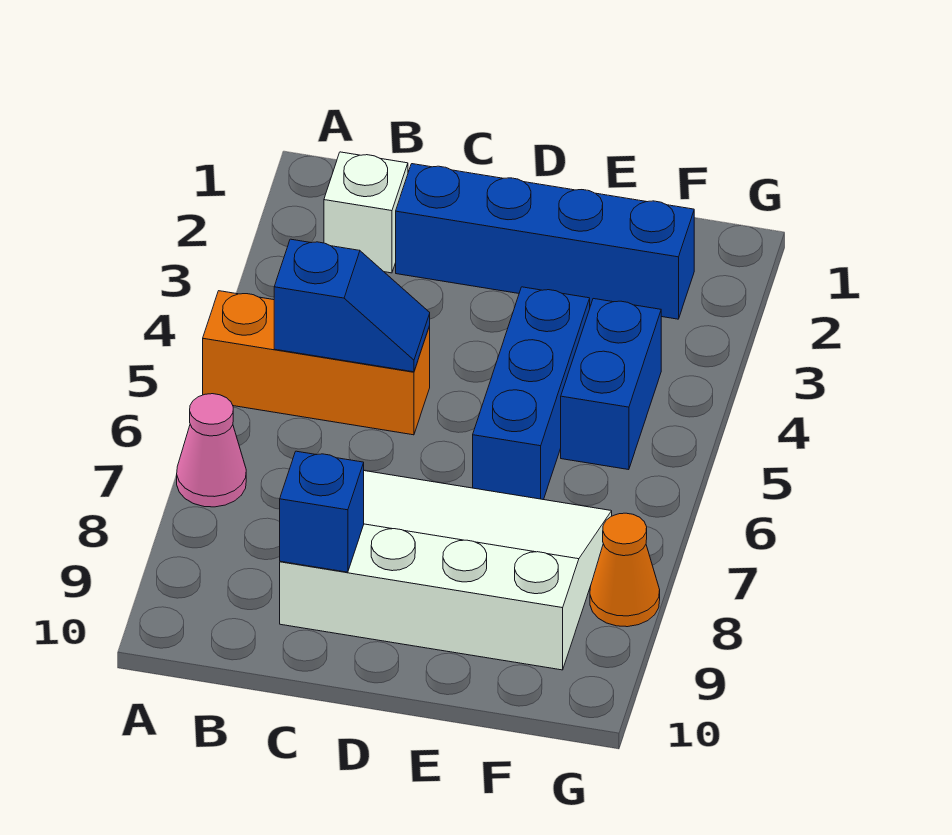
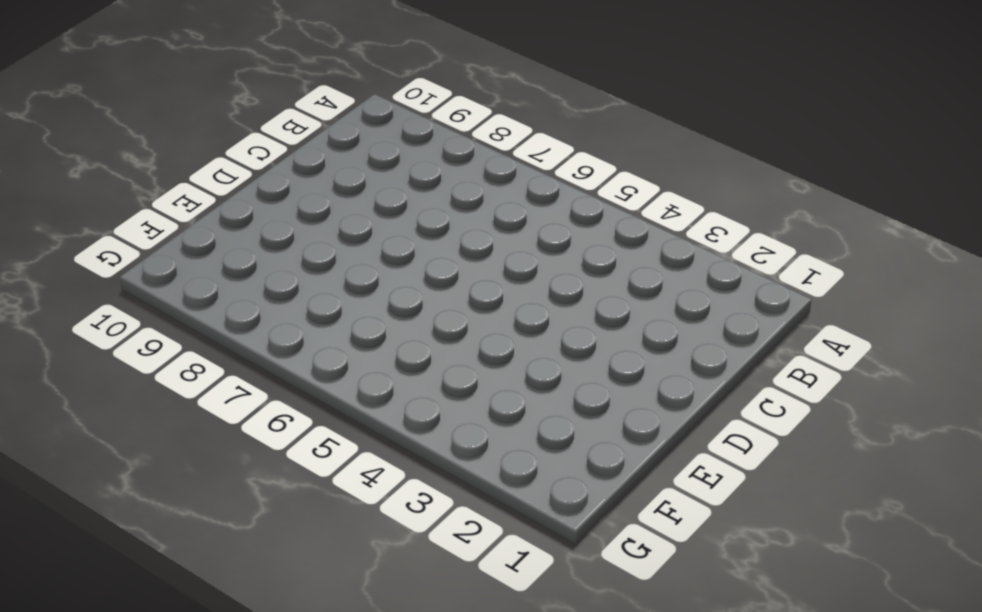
none -> orange 1x3 brick [203,291,430,435]
none -> pink 1x1 cone [177,394,246,507]

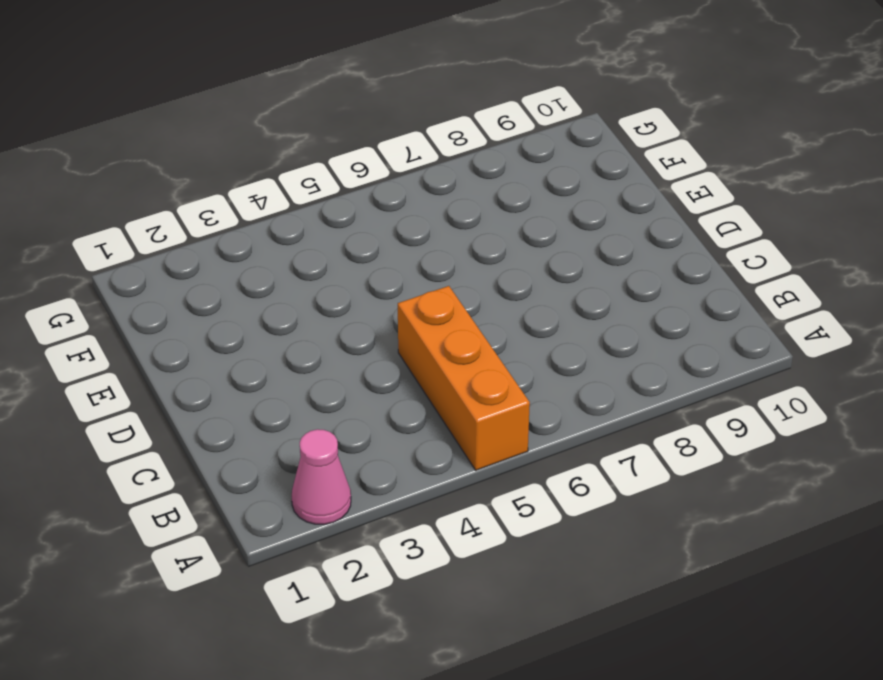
pink 1x1 cone [292,429,351,524] -> pink 1x1 cone moved to [177,394,246,507]
none -> white 1x1 brick [324,152,408,273]
none -> blue 1x4 brick [396,164,694,319]

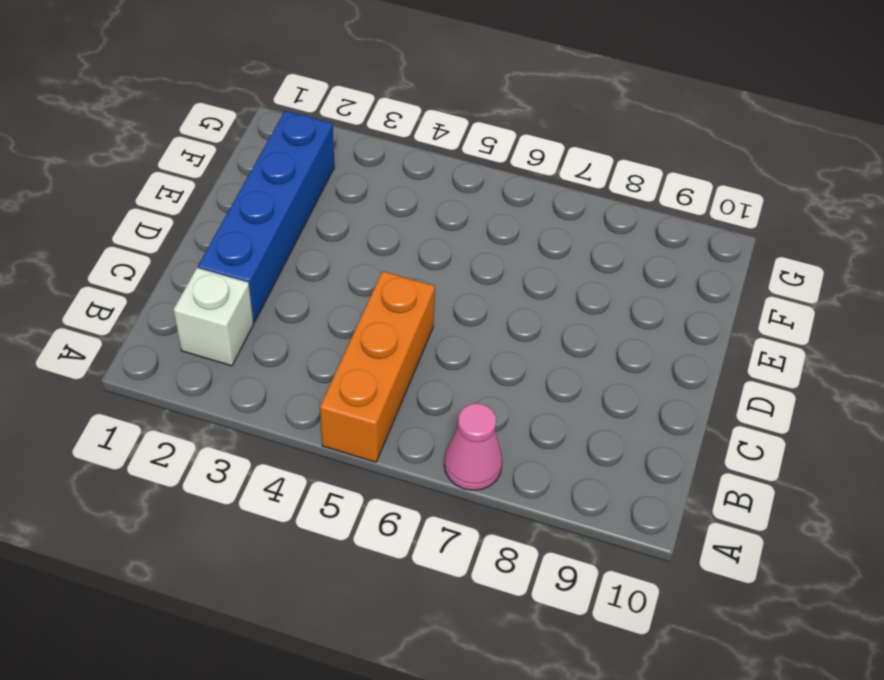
none -> white 3x4 slope [280,471,612,670]
none -> blue 1x3 brick [473,287,590,500]

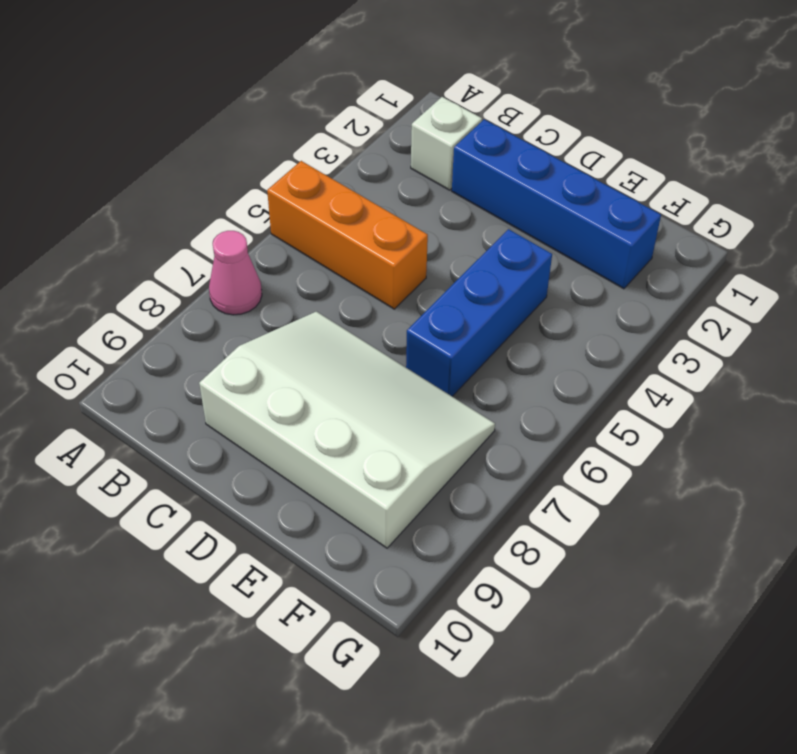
none -> blue 1x2 brick [561,299,661,470]
none -> orange 1x1 cone [590,513,660,627]

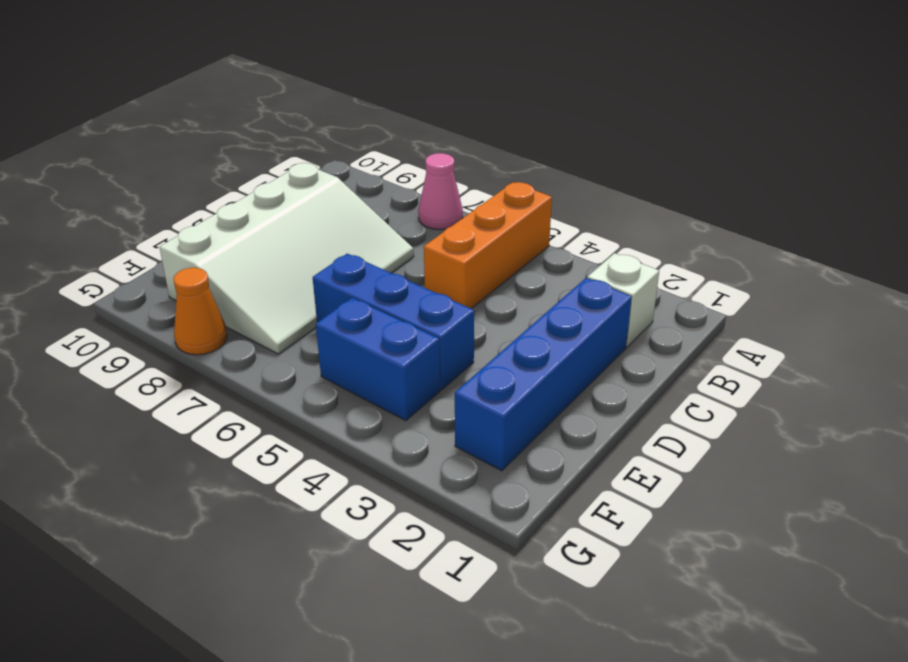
none -> blue 1x2 slope [274,239,430,372]
none -> blue 1x1 brick [280,451,364,572]

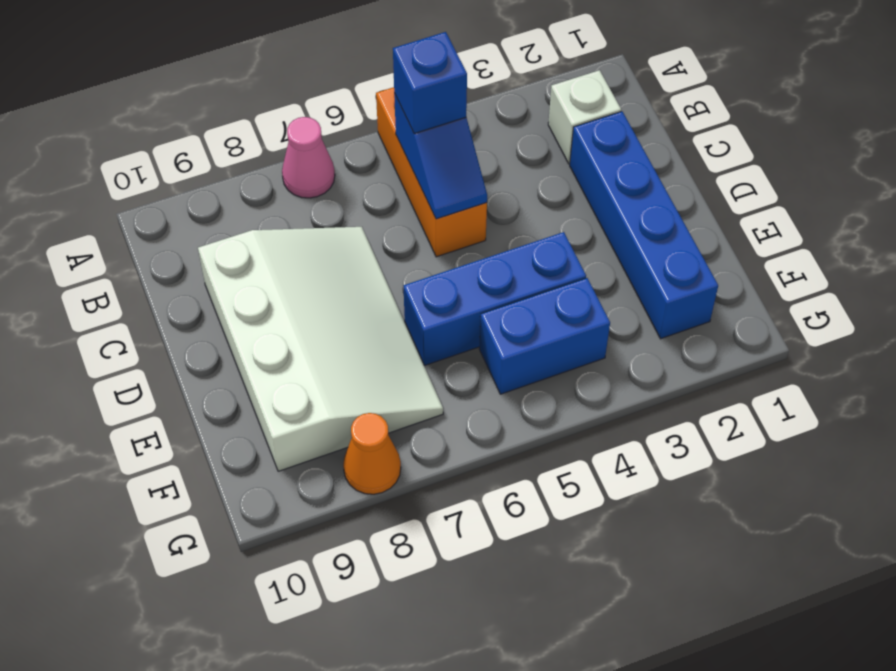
blue 1x1 brick [393,32,467,134] -> blue 1x1 brick moved to [280,451,364,572]

